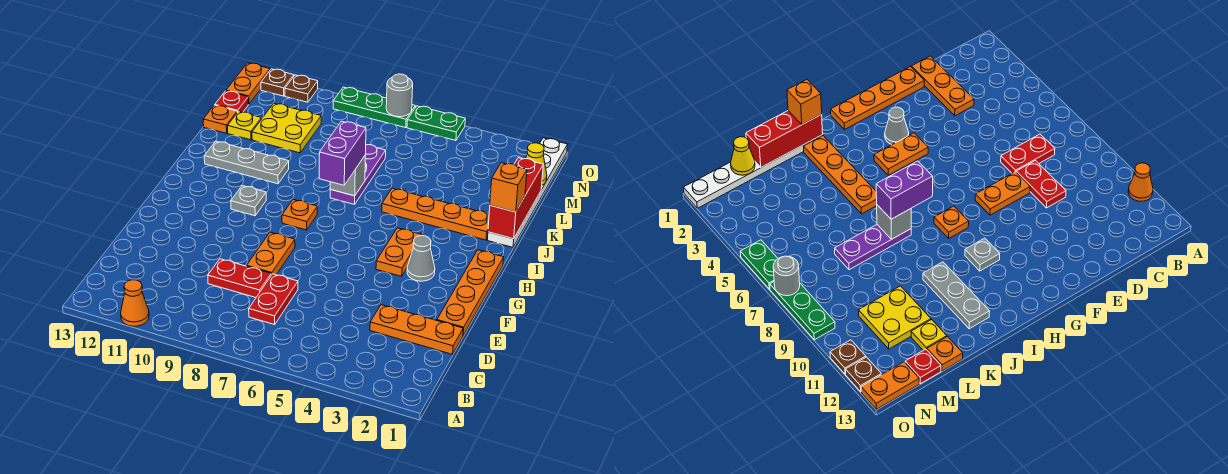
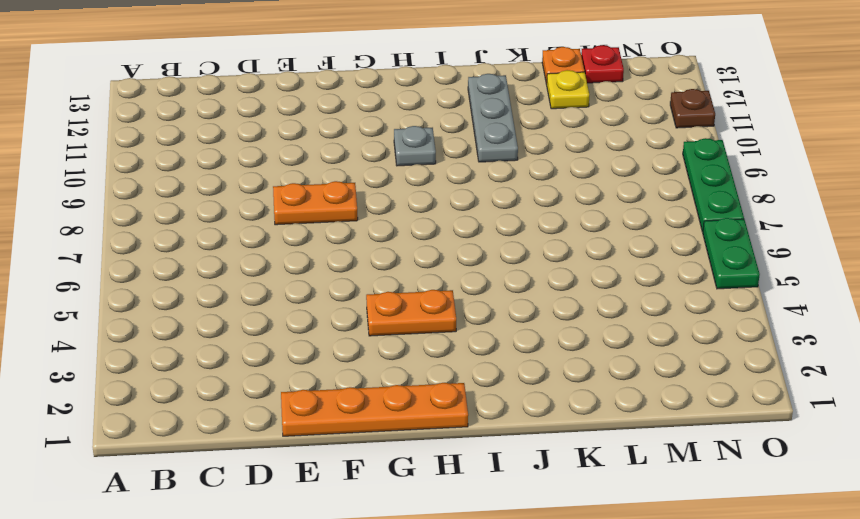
none -> orange 1x1 cone [121,280,149,326]
none -> red 1x2 plate [249,274,298,325]
none -> orange 1x3 plate [370,305,463,354]

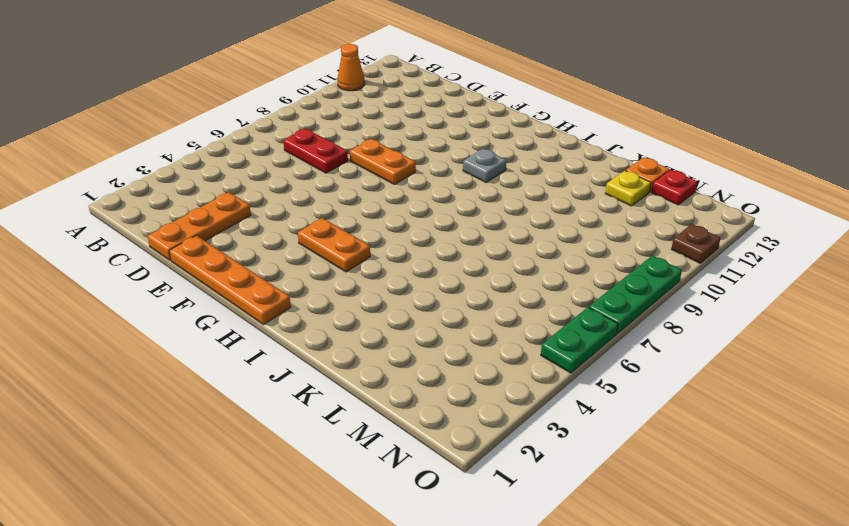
none -> red 1x2 plate [208,259,271,297]
none -> grey 1x1 cone [407,236,435,281]
none -> orange 1x1 plate [282,200,317,230]

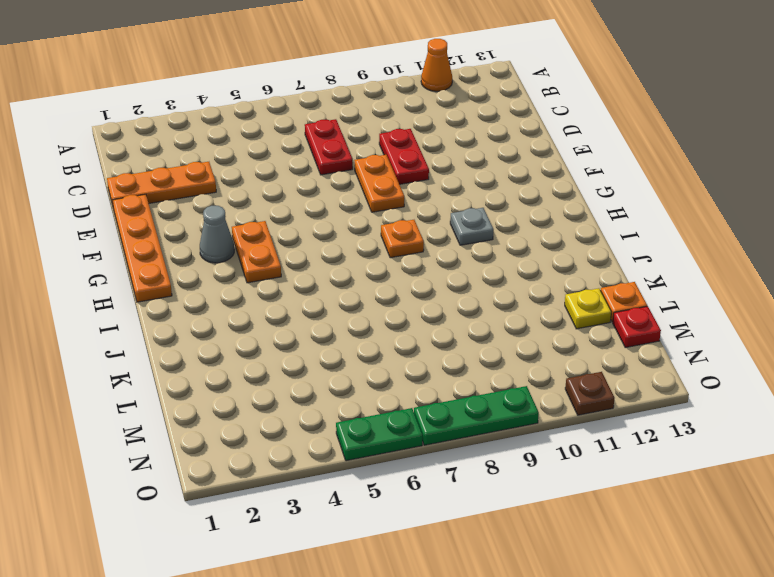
red 1x2 plate [379,129,429,184] -> red 1x2 plate turned to [208,259,271,297]
none -> white 1x6 plate [488,138,567,247]
none -> orange 1x4 plate [382,188,489,240]
none -> purple 1x3 plate [330,145,386,204]

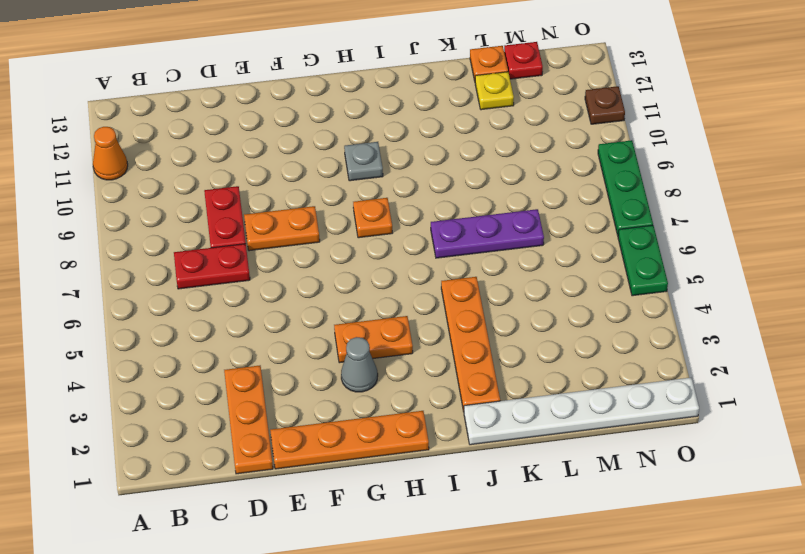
none -> grey 1x3 plate [204,141,289,184]
none -> yellow 2x2 plate [252,103,321,153]
none -> orange 1x2 plate [226,63,270,104]

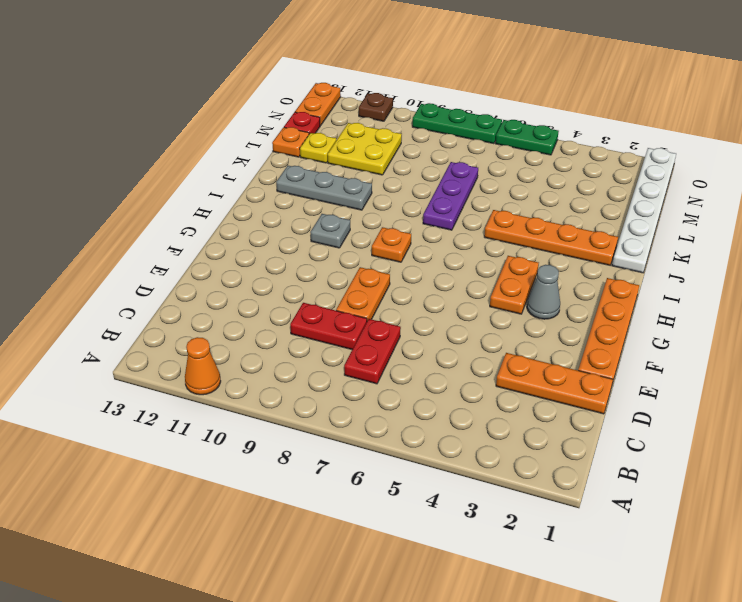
none -> brown 1x1 plate [261,69,294,96]
none -> red 1x3 brick [488,158,543,239]
none -> grey 1x1 brick [330,156,365,196]

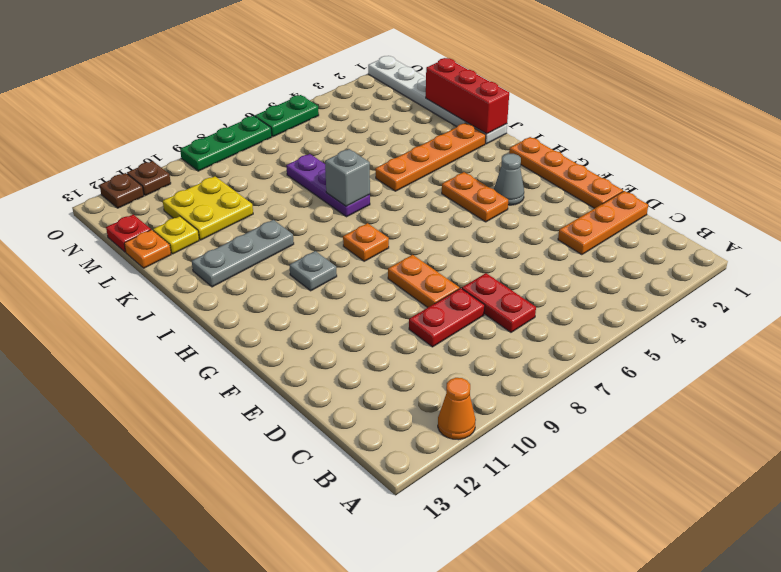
none -> orange 1x2 plate [226,63,270,104]
none -> yellow 1x1 cone [526,143,547,185]
none -> grey 1x1 round brick [386,74,413,117]

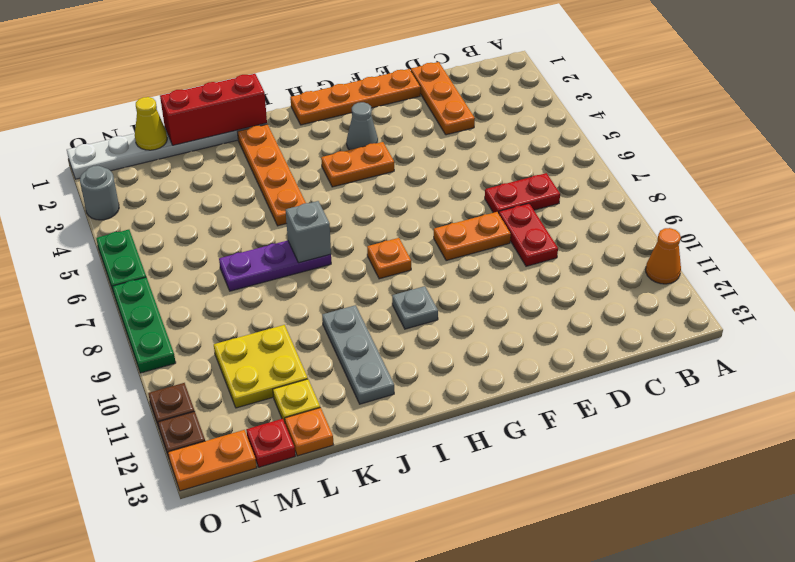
grey 1x1 round brick [80,166,119,220] -> grey 1x1 round brick moved to [386,74,413,117]
none -> purple 1x2 brick [319,121,366,185]
none -> orange 1x1 brick [490,163,527,212]

